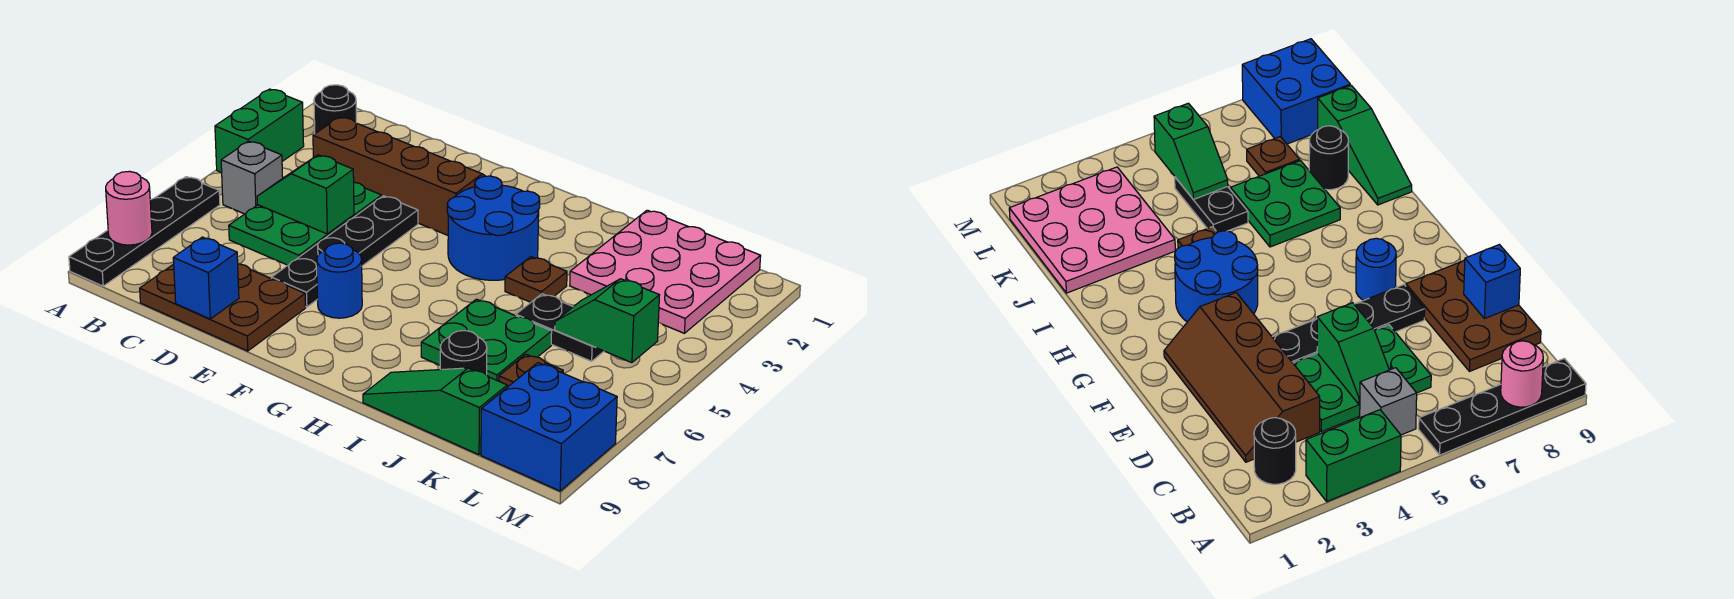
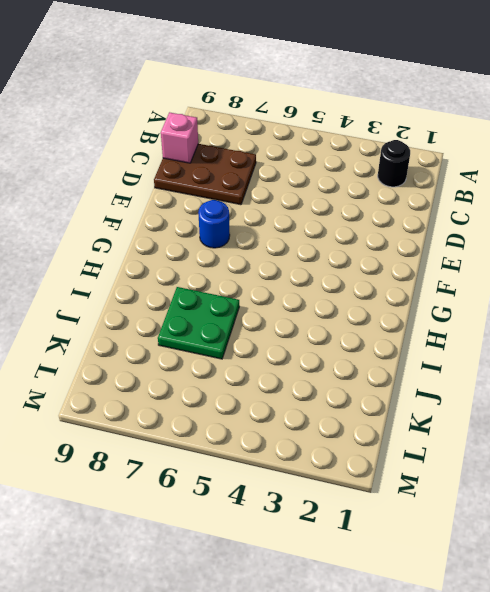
brown 2x3 plate [154,144,256,205] -> brown 2x3 plate turned to [140,264,305,351]
pink 1x1 brick [161,112,198,163] -> none
none -> green 1x2 brick [215,89,304,173]
none -> black 1x4 plate [69,177,220,286]
none -> grey 1x1 brick [221,141,283,214]

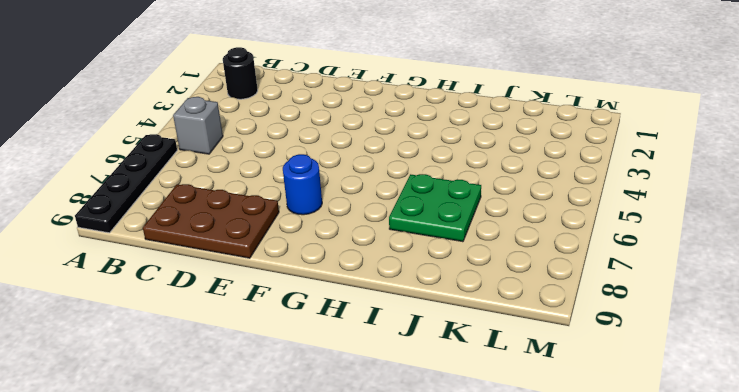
none -> green 1x2 brick [215,89,304,173]
none -> brown 2x4 slope [313,117,485,235]
none -> green 2x3 plate [229,182,382,265]

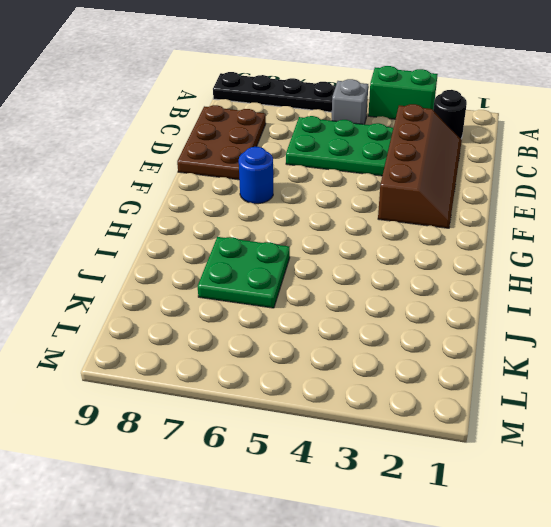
none -> black 1x4 plate [272,196,418,307]
none -> blue 2x2 round brick [447,176,540,280]
none -> brown 1x1 plate [505,257,567,302]

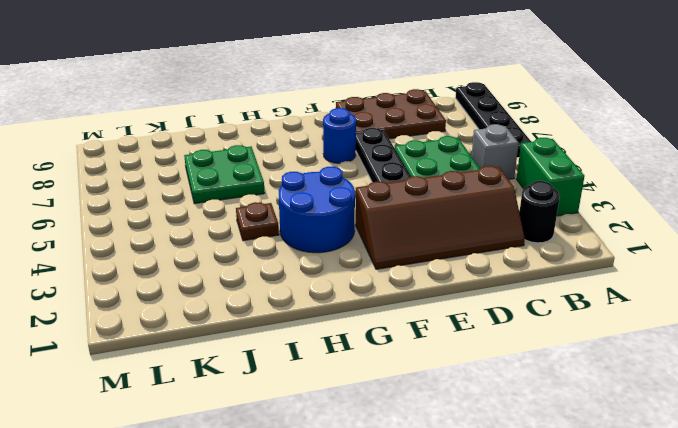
none -> green 1x3 slope [363,368,507,455]
none -> pink 3x3 plate [570,210,761,333]
none -> black 1x2 plate [516,294,604,361]

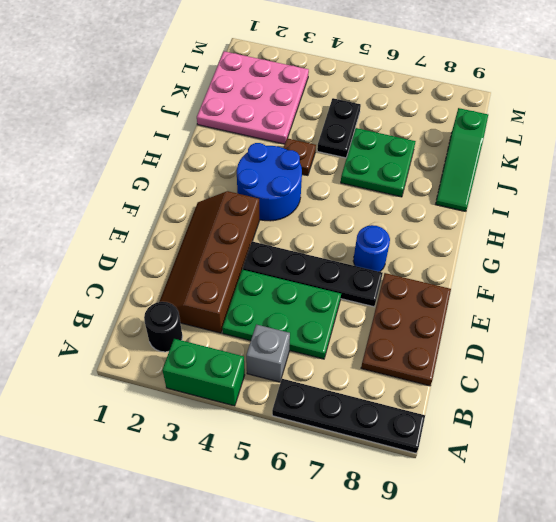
none -> black 1x1 round brick [440,331,487,375]
none -> brown 1x1 plate [499,354,563,387]
none -> blue 2x2 brick [481,363,617,491]

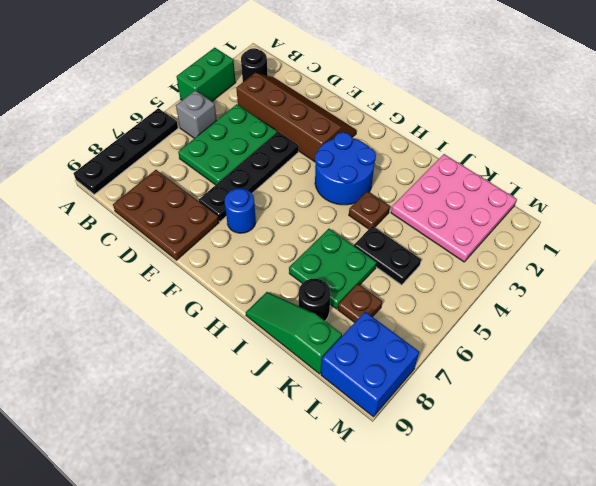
none -> pink 1x1 round brick [106,171,152,245]
none -> green 1x2 slope [257,155,354,234]
none -> blue 1x1 brick [173,237,239,319]

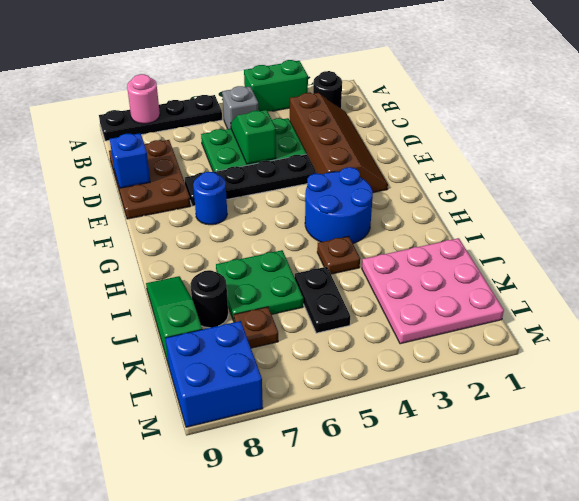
none -> green 1x2 slope [555,279,659,363]

